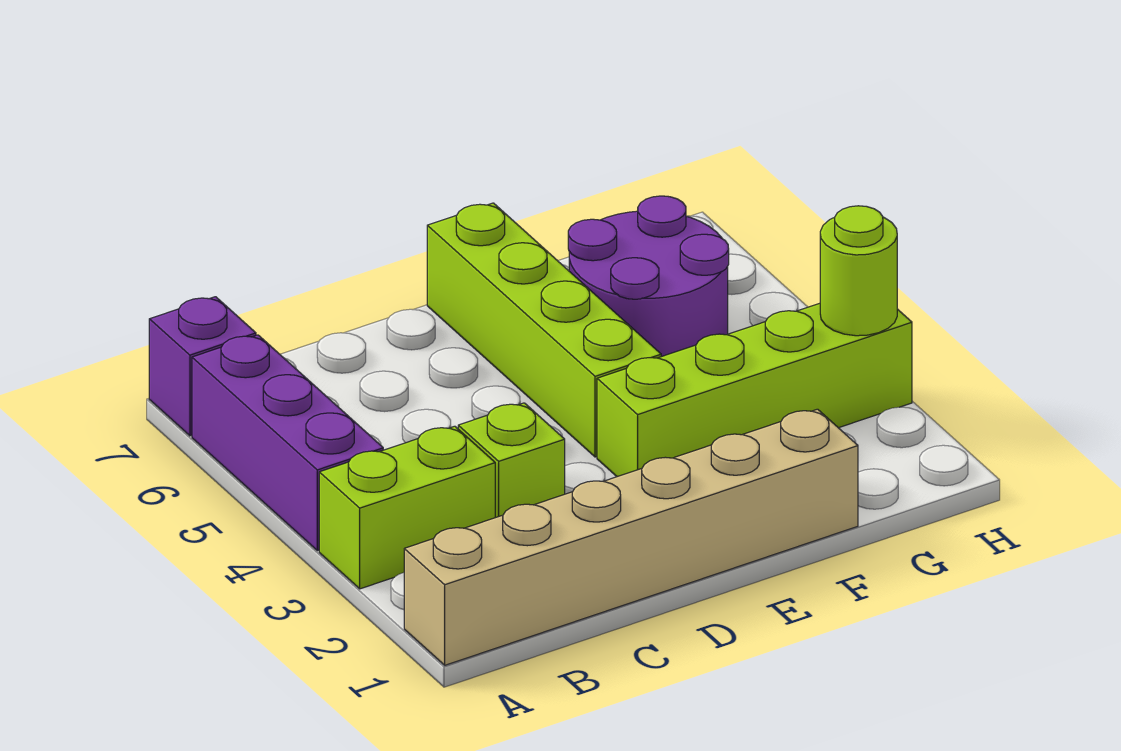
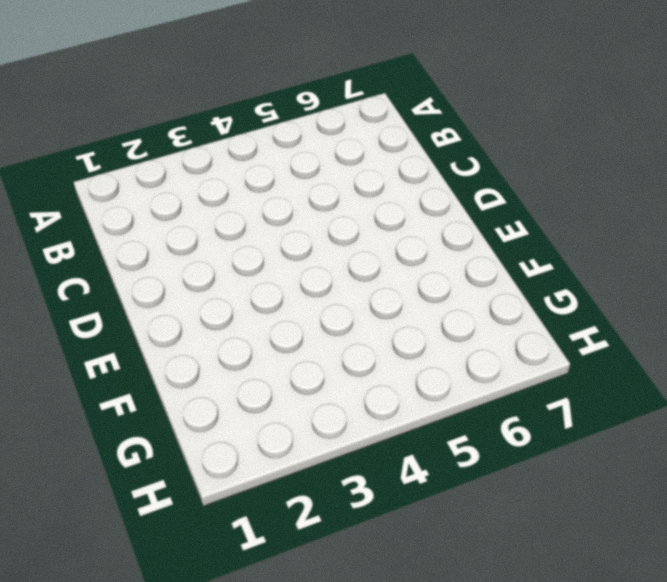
none -> tan 1x6 brick [404,409,858,665]
none -> lime 1x2 brick [319,426,495,589]

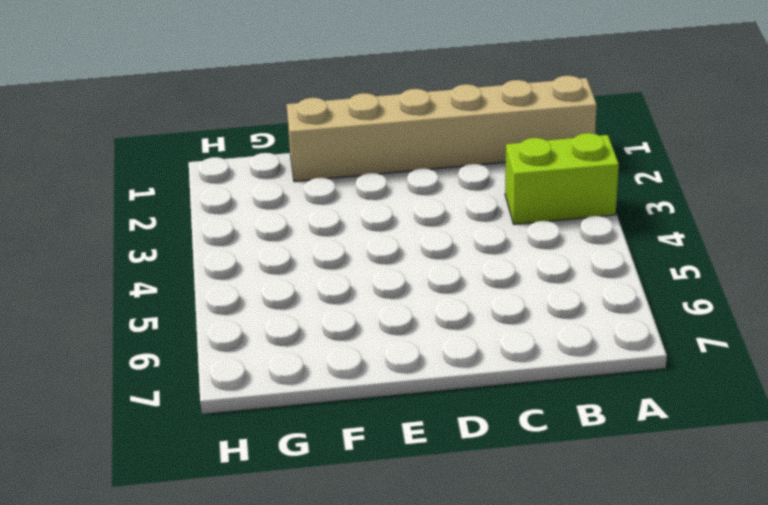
none -> purple 1x3 brick [192,335,383,551]
none -> purple 1x1 brick [149,297,256,436]

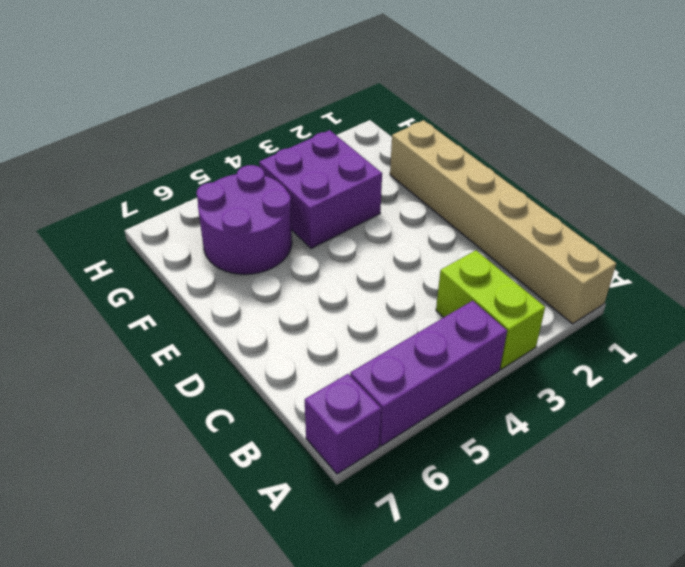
purple 2x2 brick [259,130,382,248] -> lime 1x4 brick [597,303,912,477]
none -> lime 1x1 brick [458,403,565,518]
none -> lime 1x4 brick [427,203,661,457]

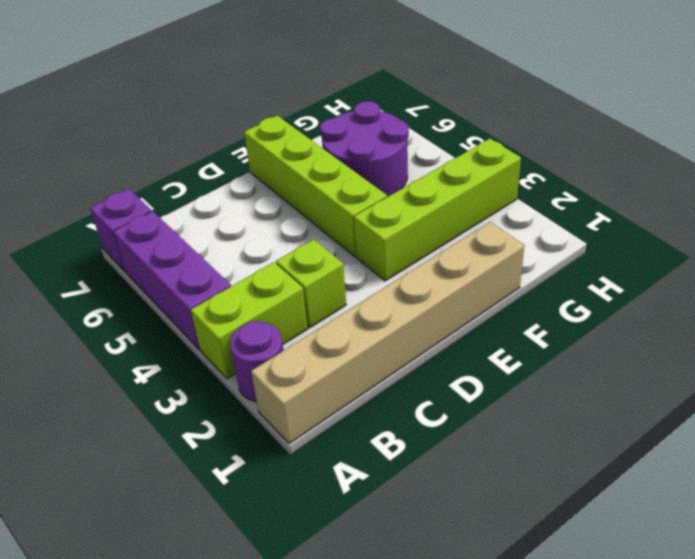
purple 1x1 round brick [230,321,284,402] -> none
none -> lime 1x1 round brick [820,206,897,336]

